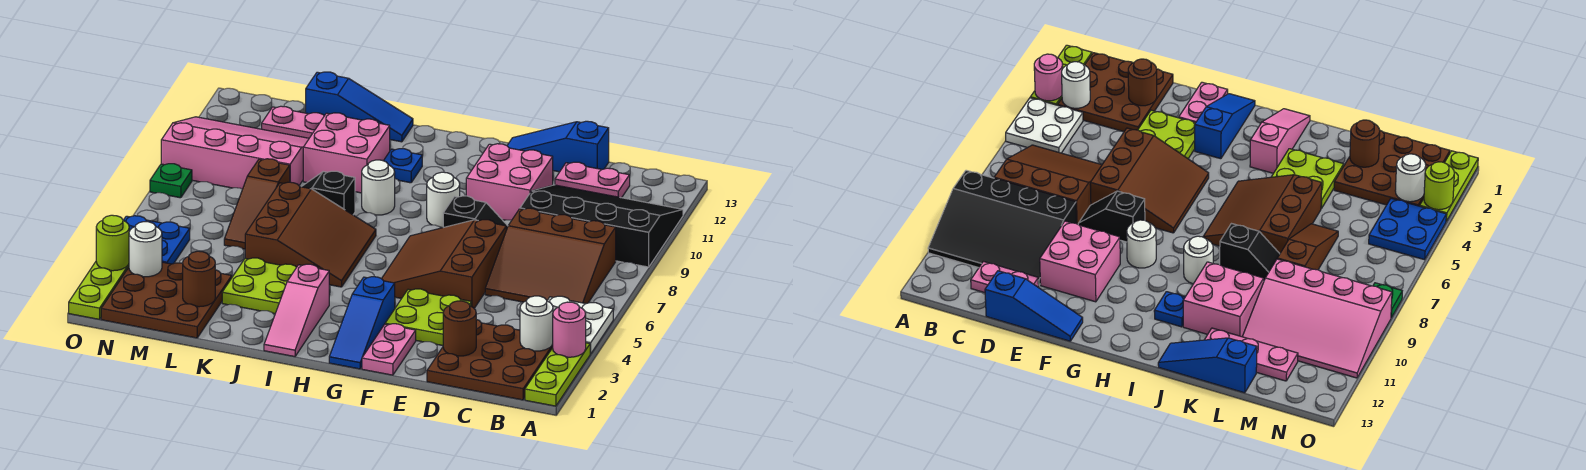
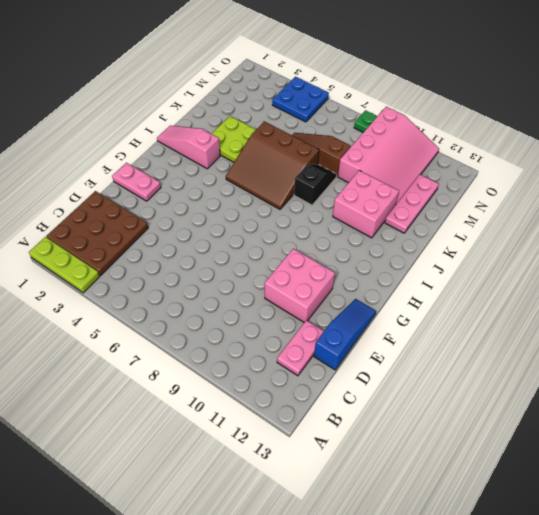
none -> white 2x2 plate [547,296,613,354]
none -> black 3x4 slope [520,185,683,267]
none -> brown 3x3 slope [485,208,616,304]
none -> lime 2x2 plate [385,289,471,346]

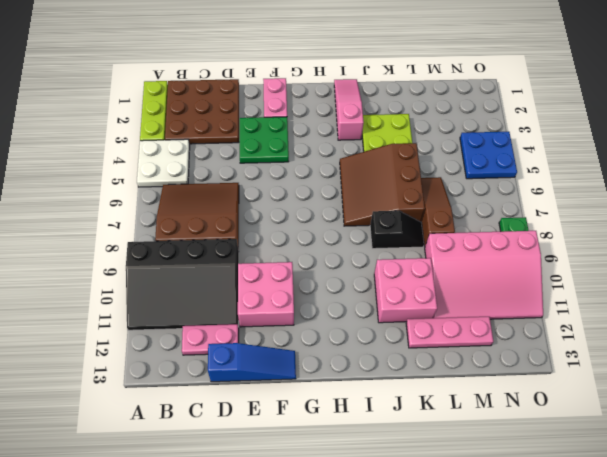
green 2x2 plate [240,117,289,163] -> lime 2x2 plate [385,289,471,346]
none -> brown 3x3 slope [382,220,506,308]
none -> black 1x2 slope [443,196,508,230]
none -> blue 1x3 slope [329,277,395,369]
none -> white 1x1 round brick [427,172,460,228]

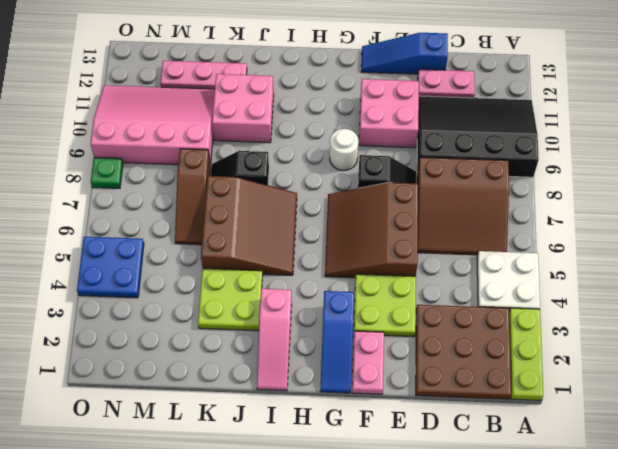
none -> white 1x1 round brick [362,160,395,215]
none -> blue 1x1 plate [384,149,422,183]
none -> blue 1x3 slope [306,72,413,142]
none -> brown 3x3 plate [101,262,232,338]

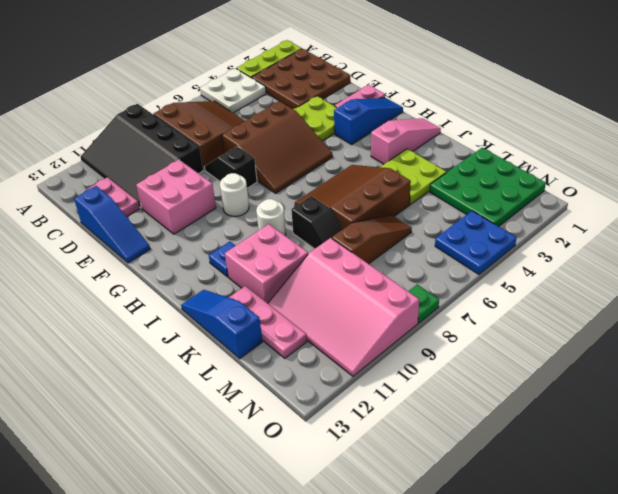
green 3x3 plate [430,148,546,226] -> brown 3x3 plate [101,262,232,338]
none -> lime 1x3 plate [69,262,129,319]
none -> pink 1x1 round brick [553,302,586,357]
none -> white 1x1 round brick [520,296,553,351]
none -> brown 1x1 round brick [443,301,476,356]

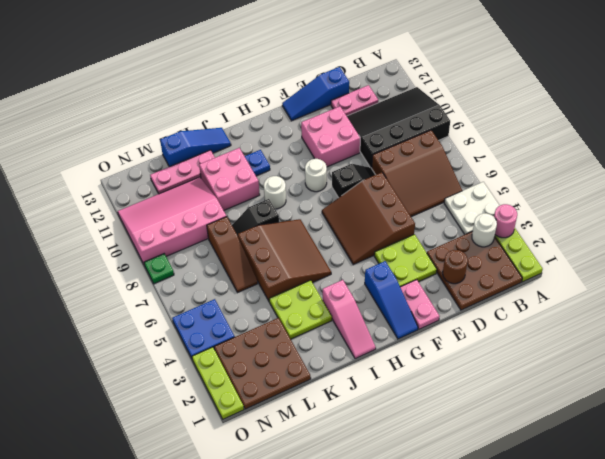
none -> brown 1x1 round brick [183,251,215,307]
none -> white 1x1 round brick [129,222,162,277]
none -> lime 1x1 round brick [96,215,129,271]

